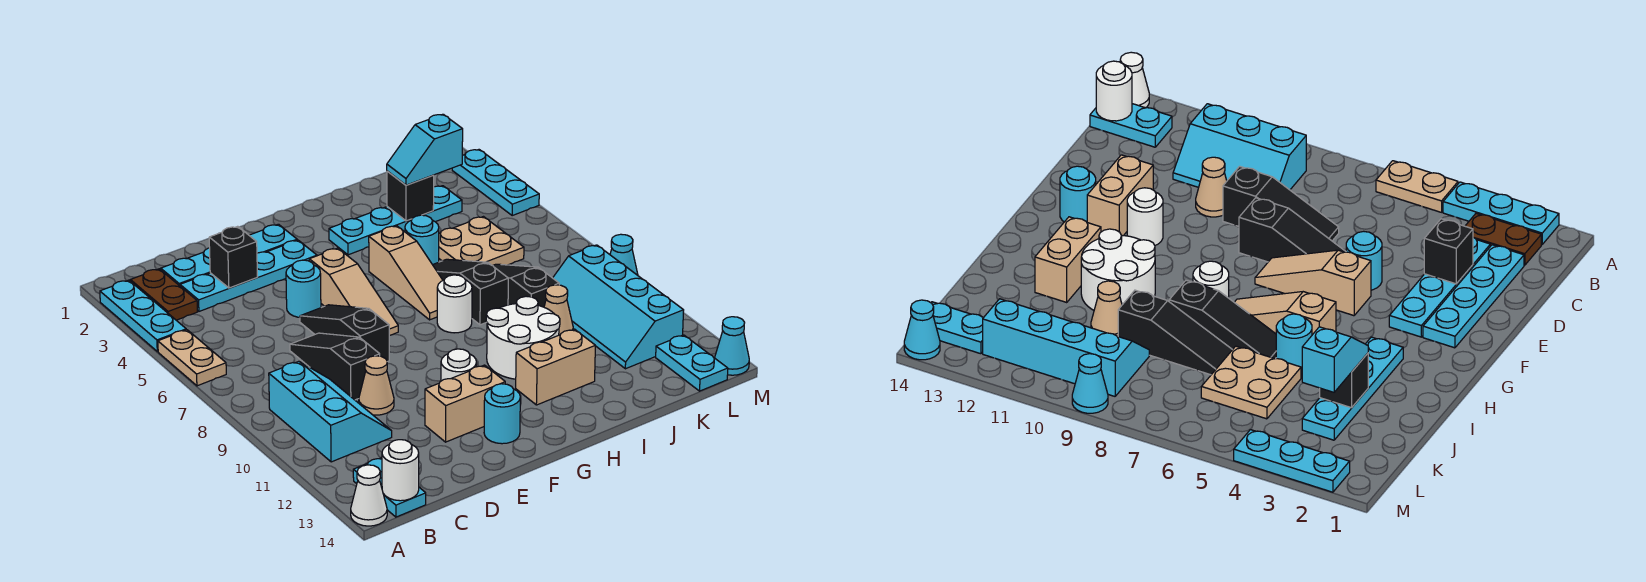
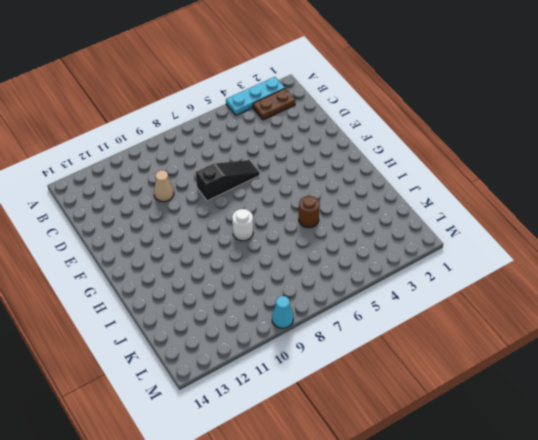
brown 1x1 round brick [299,196,320,228] -> cyan 1x1 round brick [405,215,439,265]
none -> tan 1x2 plate [158,330,226,386]
none -> white 1x1 cone [351,465,387,526]
none -> cyan 2x3 slope [269,361,392,462]
none -> cyan 1x2 plate [353,458,426,517]

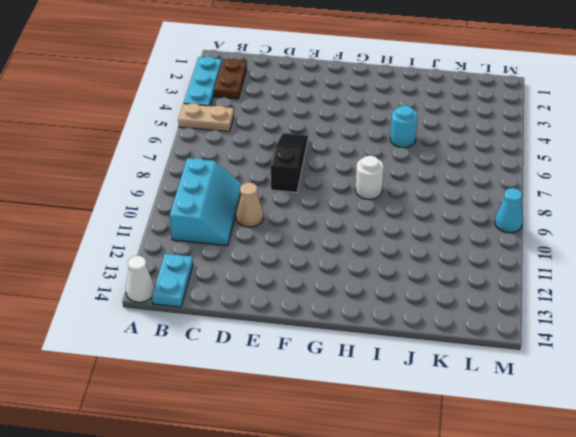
tan 1x2 plate [178,103,234,132] -> tan 1x2 plate turned to [158,330,226,386]
none -> cyan 1x4 plate [161,224,297,286]
none -> cyan 1x4 plate [180,240,317,311]
none -> black 1x3 slope [290,333,380,400]
none -> cyan 1x1 round brick [286,260,321,317]

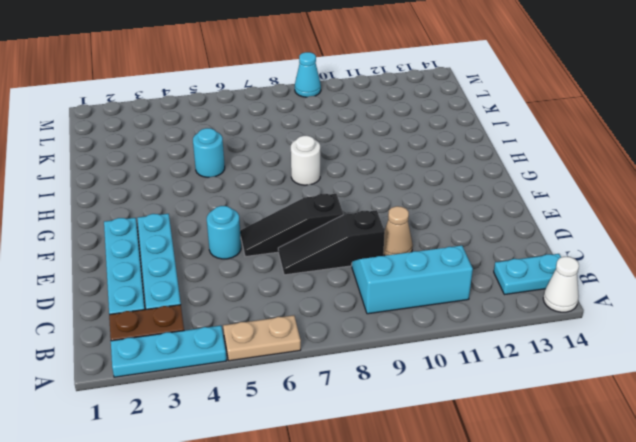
none -> tan 1x2 brick [425,365,505,442]
none -> tan 1x3 slope [309,248,398,335]
none -> white 1x1 round brick [441,349,477,381]
none -> cyan 1x1 round brick [484,384,520,444]

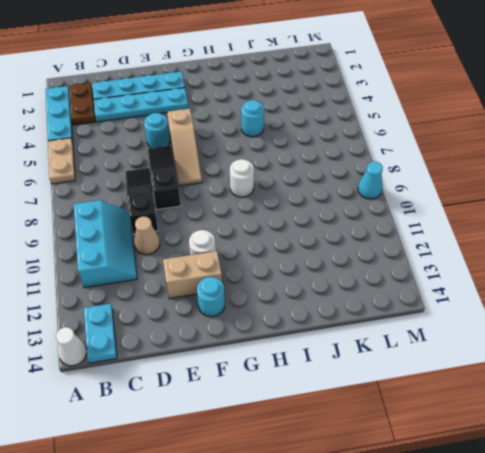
none -> cyan 1x4 plate [329,186,462,255]
none -> tan 1x3 slope [369,226,443,320]
none -> white 2x2 round brick [486,296,560,379]
none -> tan 1x2 brick [516,329,595,405]

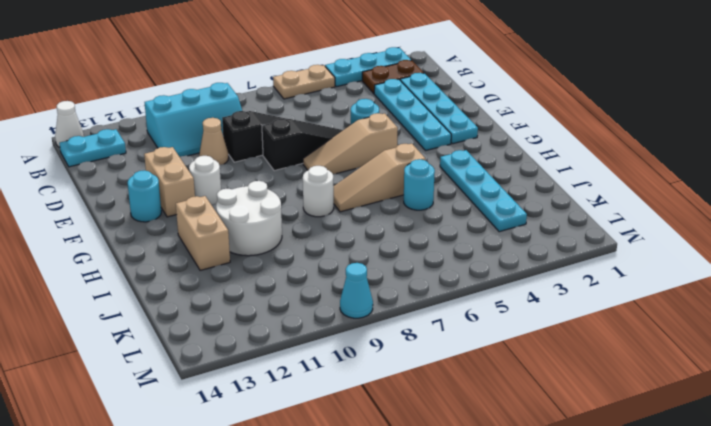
none -> black 1x3 slope [433,259,508,325]
none -> tan 2x2 plate [439,217,524,266]
none -> black 1x3 slope [493,264,559,307]
none -> tan 1x1 cone [544,285,573,335]

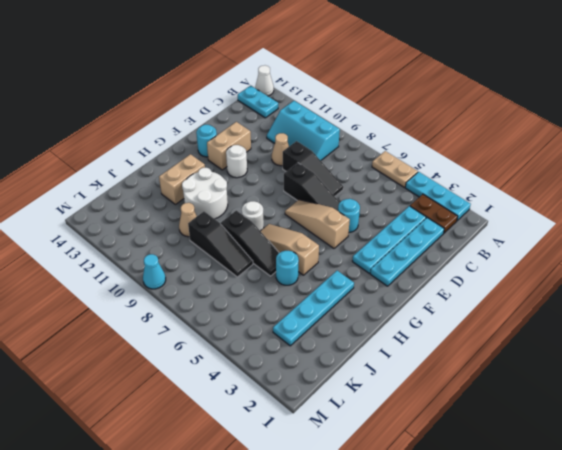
none -> tan 2x2 plate [439,217,524,266]
none -> cyan 2x4 slope [553,245,684,369]
none -> cyan 1x2 plate [656,335,728,391]
none -> cyan 1x3 plate [452,150,539,215]

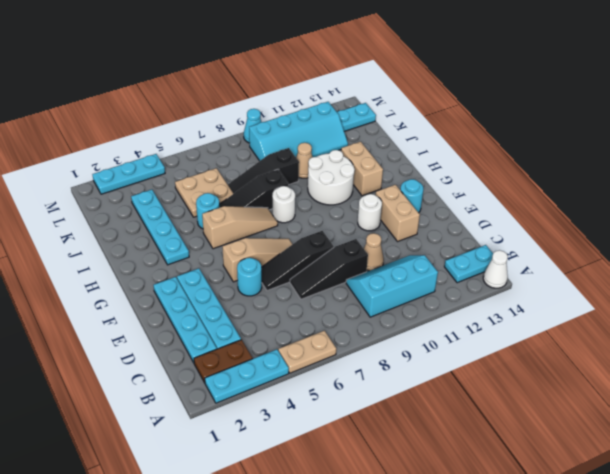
none -> cyan 1x1 cone [715,317,749,375]
none -> white 1x1 round brick [382,440,419,501]
none -> black 1x1 brick [209,226,257,288]
none -> black 1x1 brick [387,171,434,221]

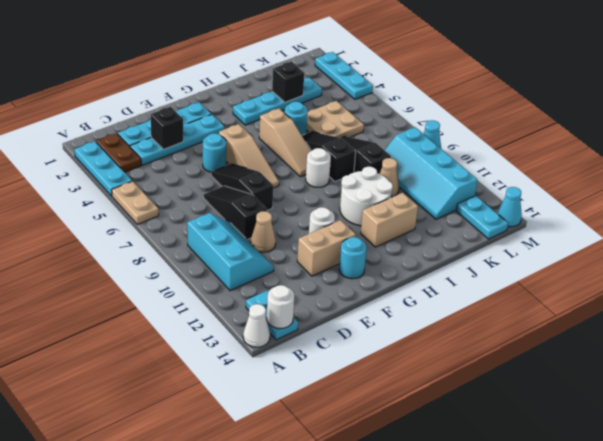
none -> cyan 1x2 slope [387,114,463,185]

